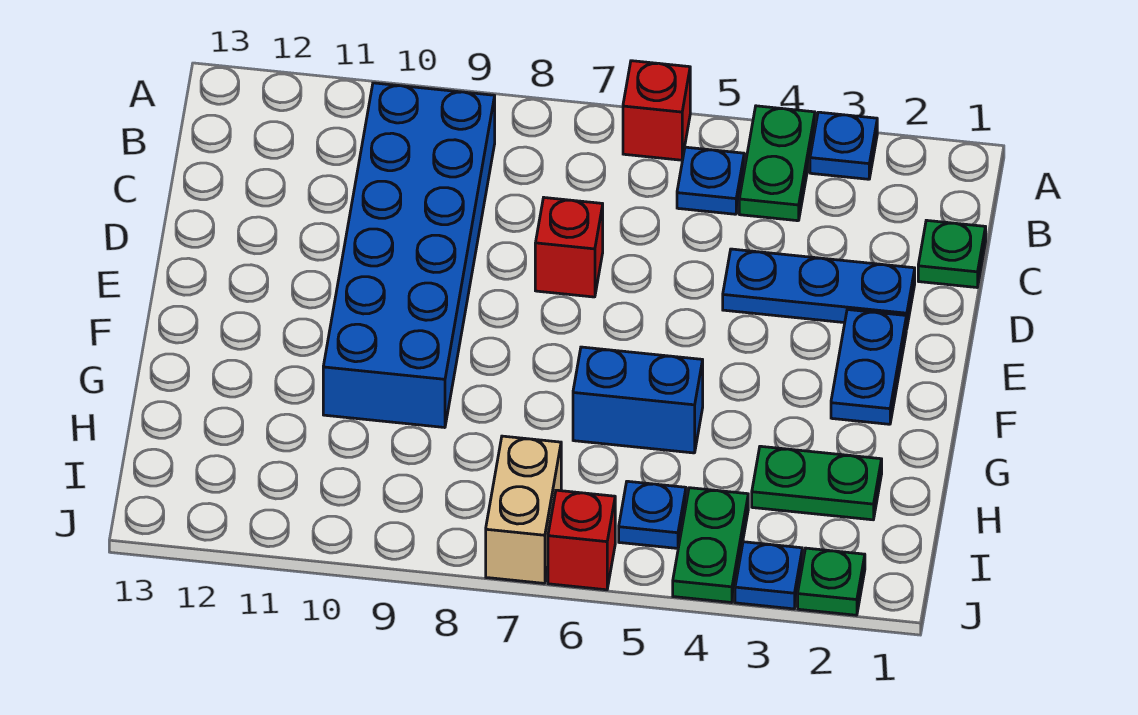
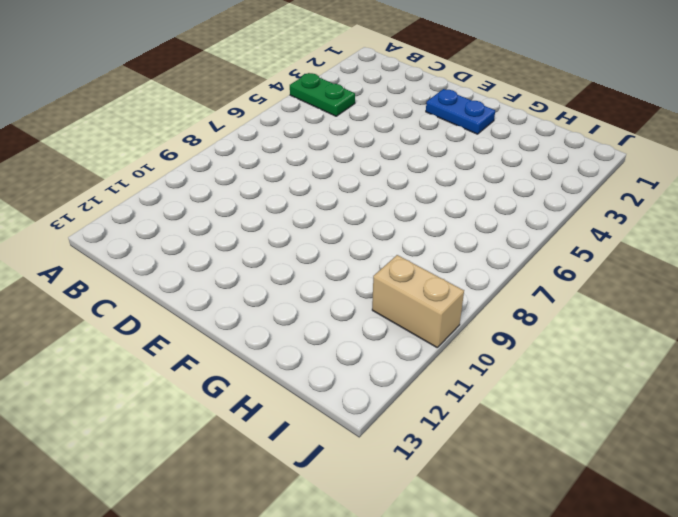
tan 1x2 brick [372,255,464,347] -> tan 1x2 brick moved to [486,436,561,583]
none -> blue 1x1 plate [810,112,877,179]
none -> red 1x1 brick [623,61,690,160]
none -> blue 1x1 plate [677,147,744,214]

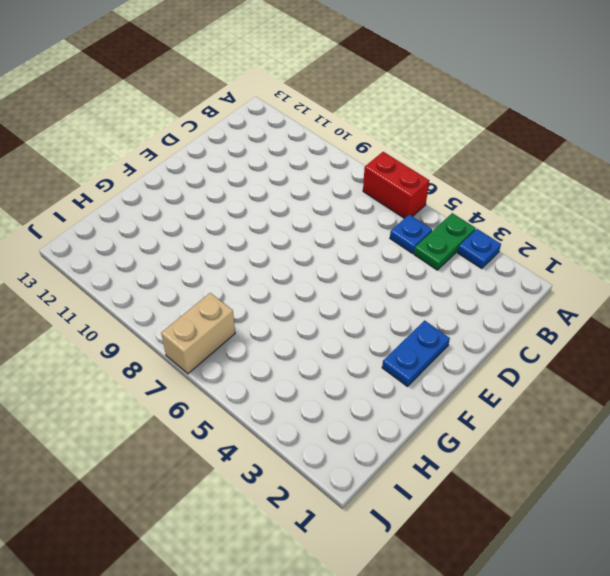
red 1x2 brick [363,152,429,218] -> red 1x1 brick [623,61,690,160]
none -> blue 2x6 brick [323,83,495,428]
none -> green 1x1 plate [918,220,986,287]
none -> blue 1x3 plate [723,249,915,329]

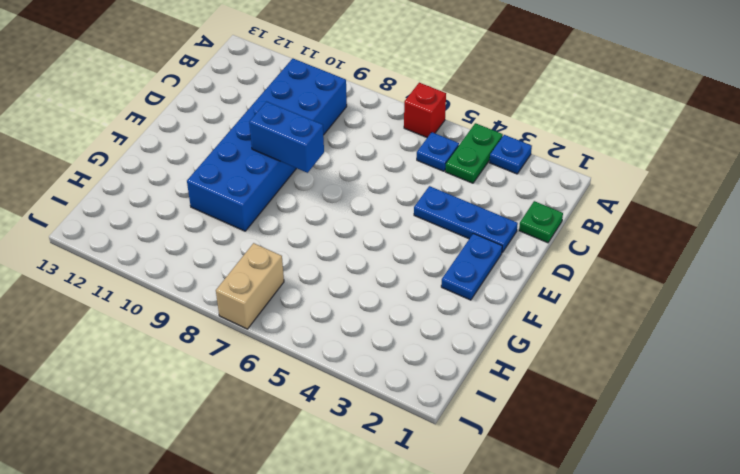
blue 1x2 brick [249,101,324,173] -> blue 1x2 brick moved to [573,347,703,453]
none -> red 1x1 brick [535,198,603,297]
none -> green 1x2 plate [752,446,882,520]
none -> green 1x2 plate [673,488,748,603]

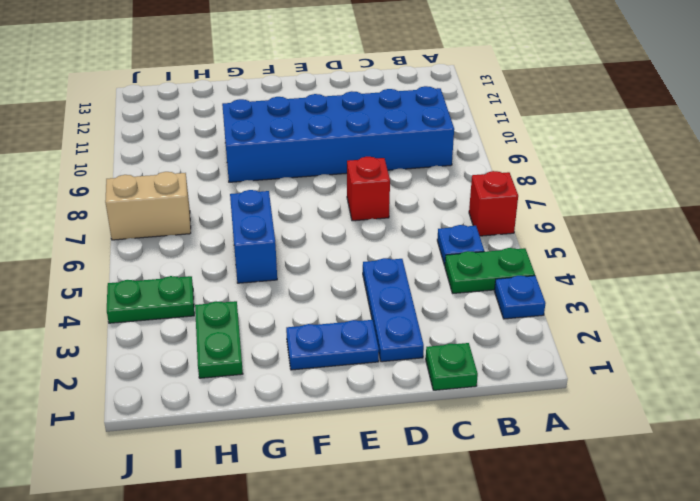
none -> blue 1x1 plate [619,481,686,548]
none -> green 1x1 plate [798,548,865,615]
none -> blue 1x1 plate [735,542,802,609]

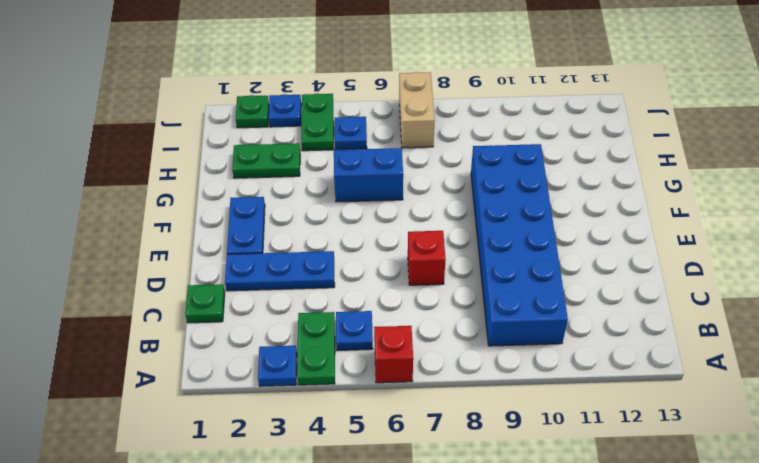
none -> red 1x1 brick [548,490,615,590]

